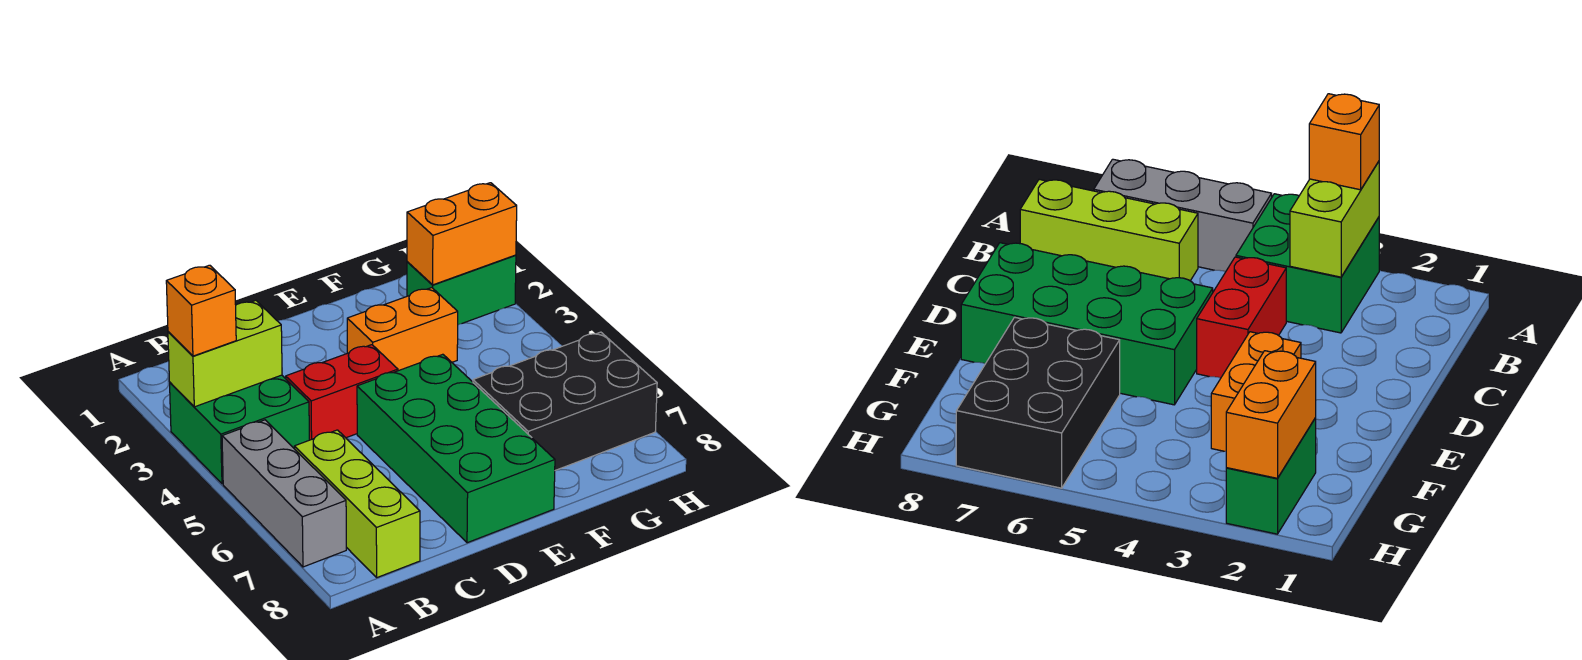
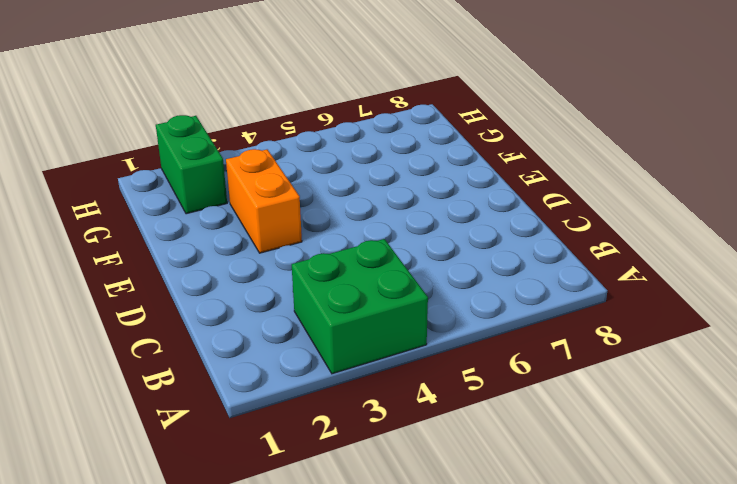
none -> grey 1x3 brick [222,420,346,567]
none -> lime 1x3 brick [295,430,420,577]

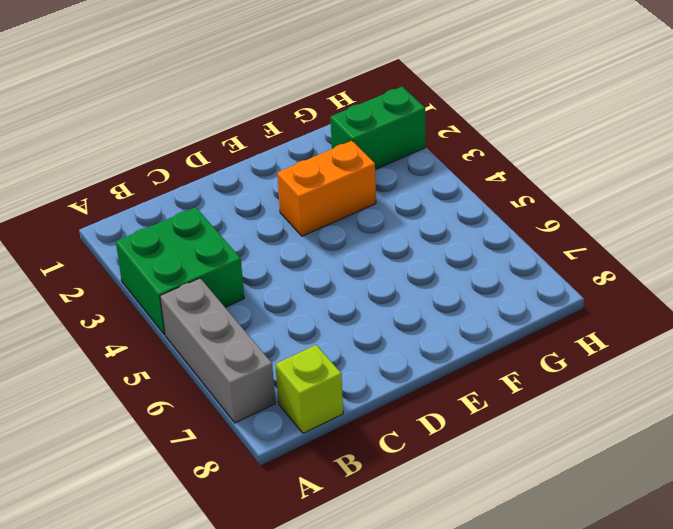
lime 1x1 brick [276,345,343,433] -> lime 1x3 brick [295,430,420,577]
none -> red 1x2 brick [286,345,398,440]
none -> green 2x4 brick [357,354,555,543]

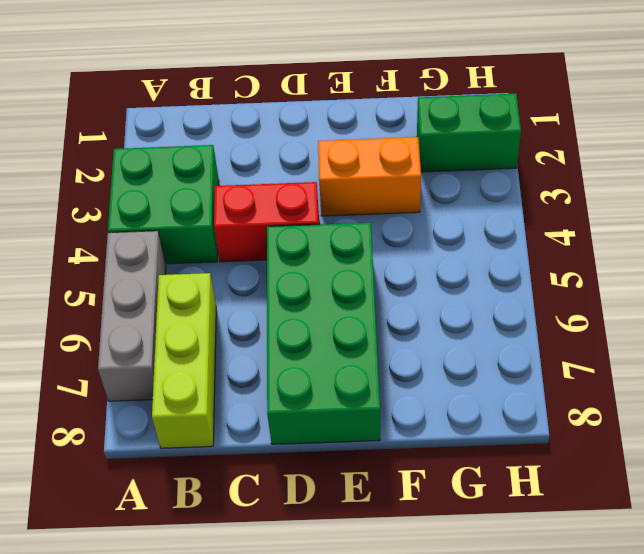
none -> black 2x3 brick [473,332,657,470]
none -> lime 1x2 brick [168,300,282,407]

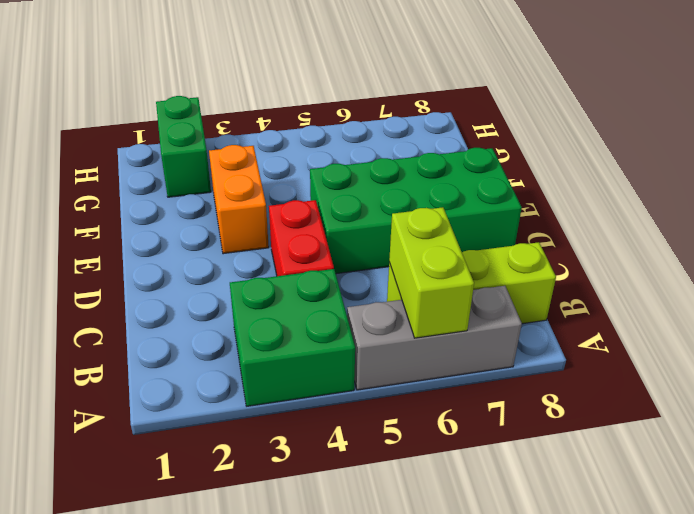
lime 1x2 brick [389,207,474,338] -> lime 1x2 brick moved to [168,300,282,407]
none -> black 2x3 brick [473,332,657,470]
none -> orange 1x2 brick [407,183,517,285]

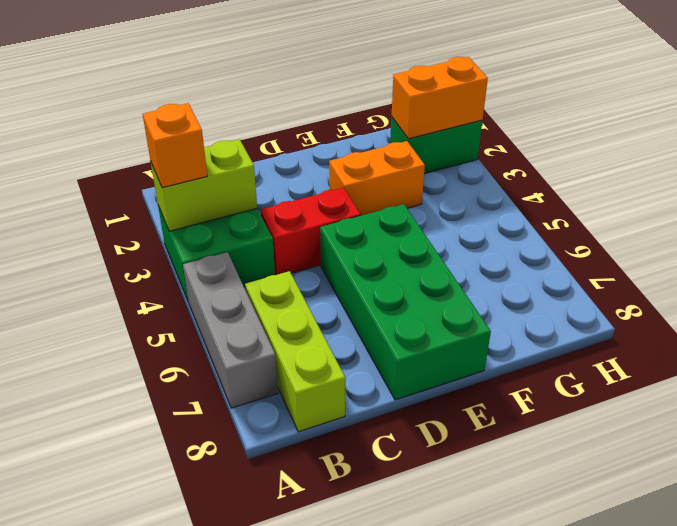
none -> black 2x3 brick [473,332,657,470]

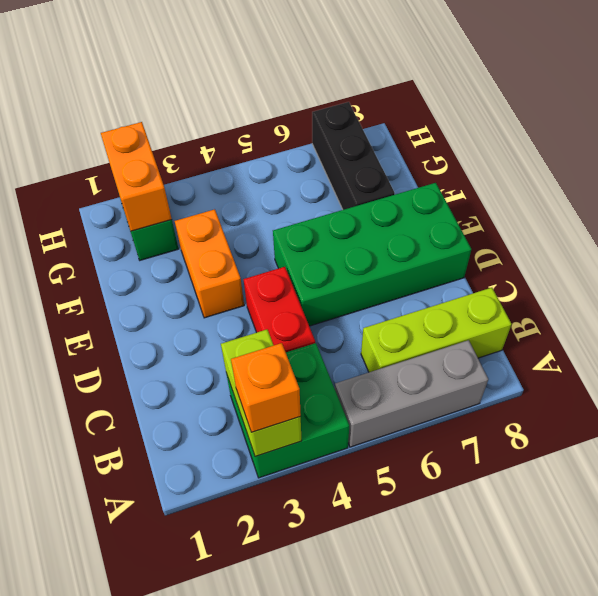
black 1x3 brick [312,102,395,210] -> black 2x3 brick [473,332,657,470]

